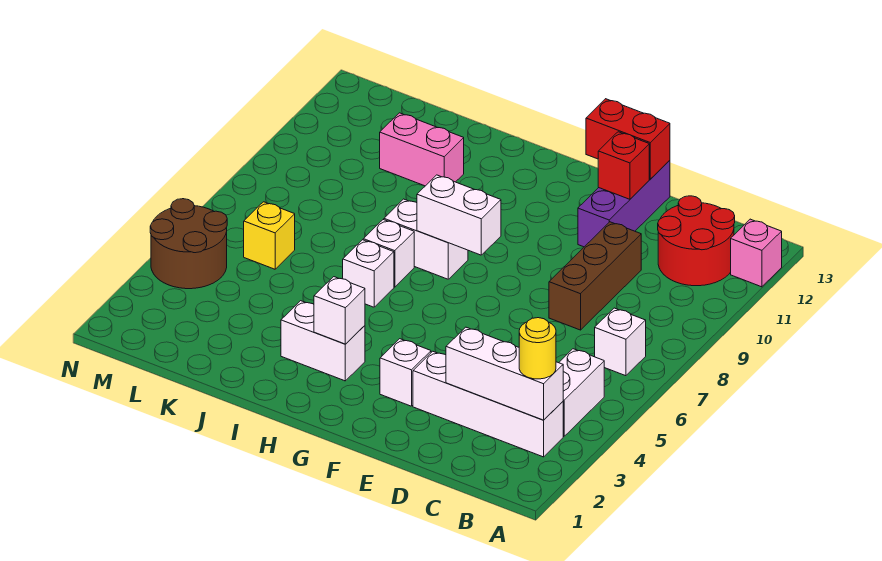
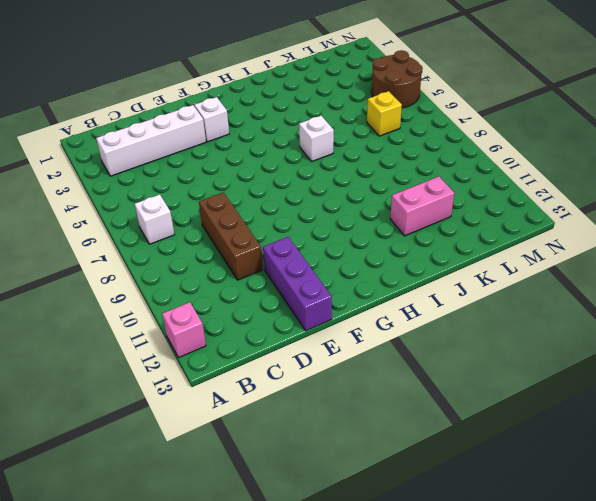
none -> white 1x2 brick [559,349,604,437]
none -> red 2x2 round brick [658,196,735,286]
none -> white 1x2 brick [281,301,365,381]

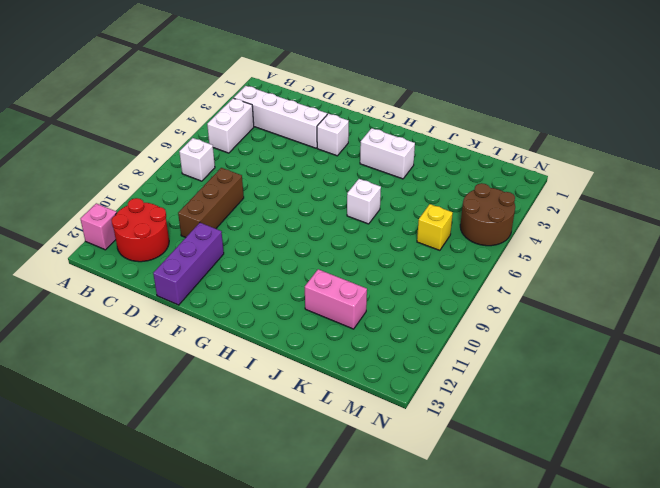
none -> white 1x2 brick [384,199,468,279]
none -> white 1x1 brick [363,220,414,287]
none -> white 1x3 brick [446,327,563,420]

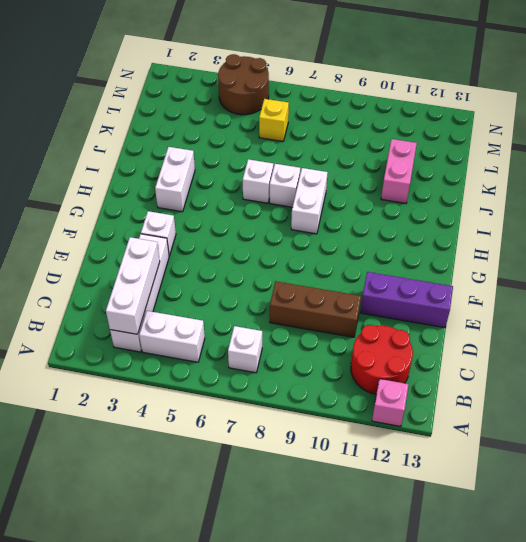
none -> red 1x1 brick [598,132,649,199]
none -> red 1x2 brick [586,99,670,179]
none -> white 1x2 brick [417,175,501,255]

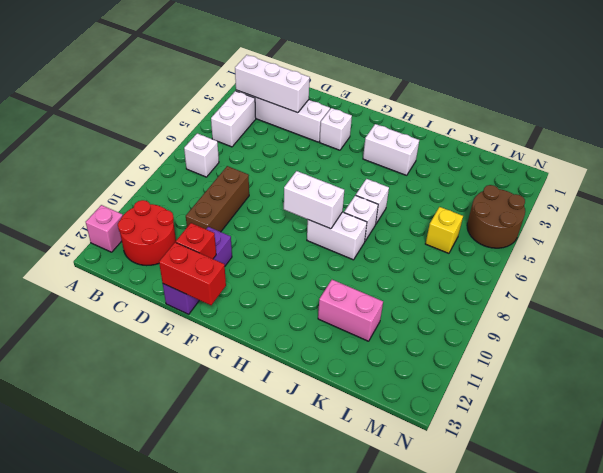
none -> white 1x1 brick [314,277,365,344]
none -> yellow 1x1 round brick [519,318,556,379]

